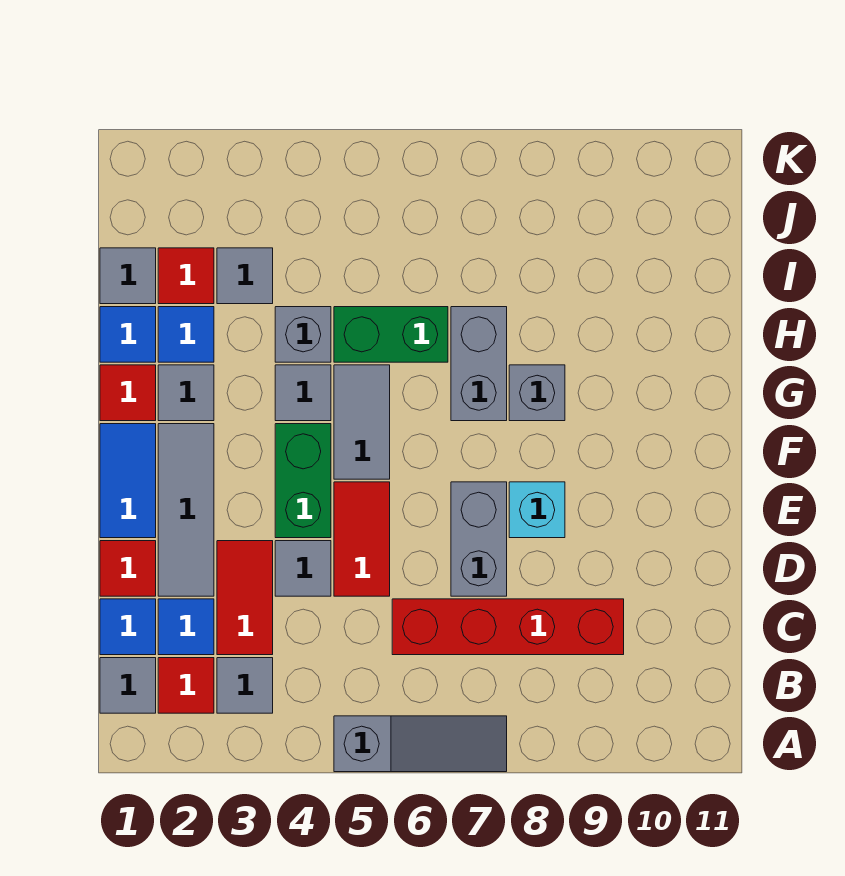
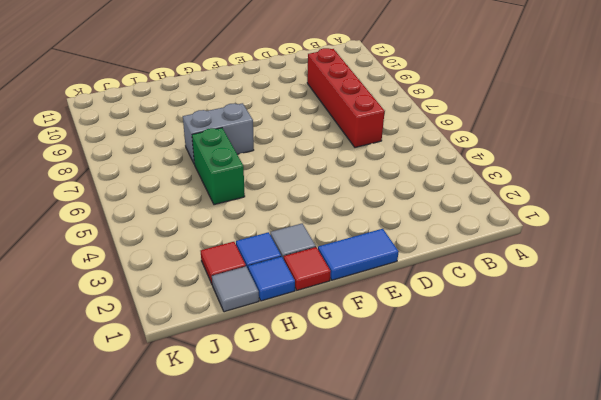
none -> grey 1x3 slope [334,716,507,772]
none -> grey 1x1 tile [100,658,156,713]
none -> red 1x1 tile [158,658,214,713]

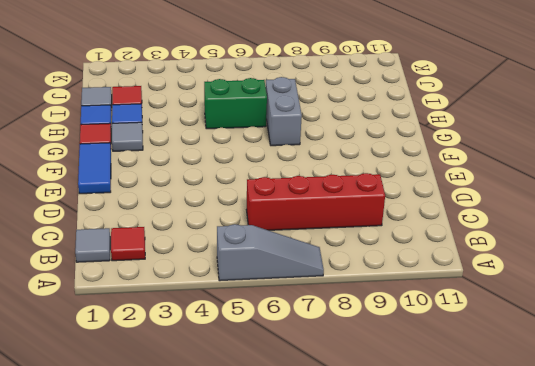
none -> grey 1x1 tile [217,658,273,713]
none -> blue 1x1 tile [100,599,156,655]
none -> blue 1x1 tile [158,599,214,655]

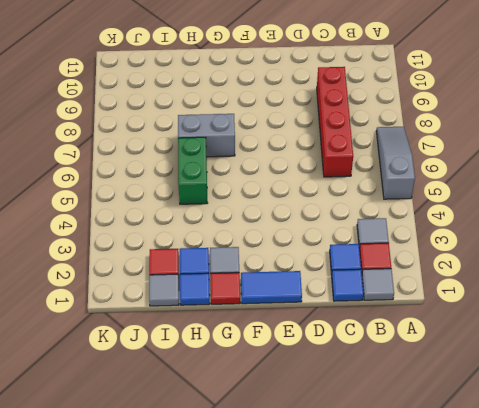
none -> red 1x2 tile [217,541,273,655]
none -> red 1x1 tile [100,541,156,596]
none -> grey 1x3 tile [158,424,214,596]

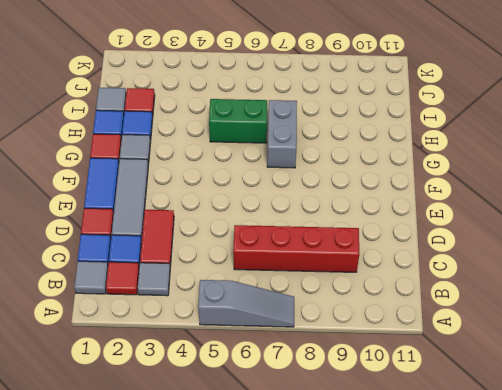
none -> grey 1x1 tile [275,541,331,596]
none -> red 1x2 tile [334,482,390,596]
none -> grey 1x2 brick [451,482,507,596]

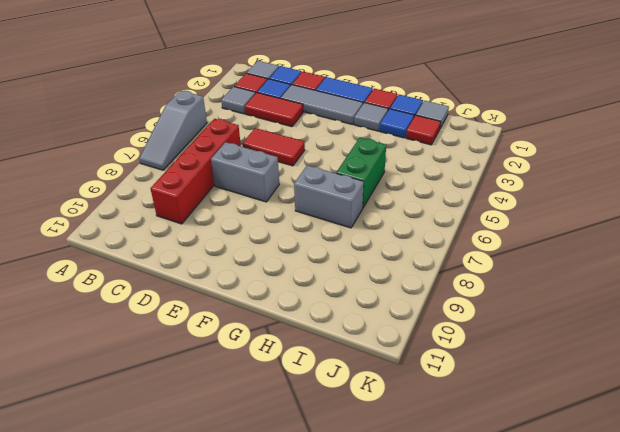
none -> grey 1x1 tile [275,541,331,596]
none -> green 1x2 brick [275,424,331,538]
none -> cyan 1x1 brick [509,482,565,538]

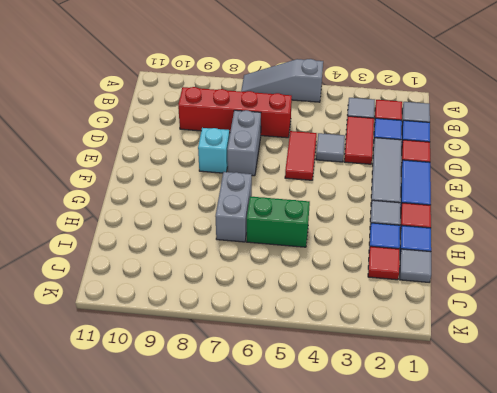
none -> green 1x2 brick [275,424,331,538]
none -> grey 1x2 tile [334,365,390,479]
none -> grey 1x1 tile [275,365,331,421]

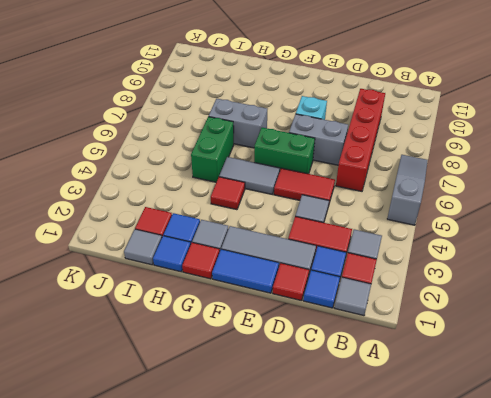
green 1x2 brick [254,128,315,174] -> green 1x2 brick moved to [275,424,331,538]
red 1x1 tile [211,177,245,210] -> grey 1x1 tile [275,365,331,421]
none -> grey 1x1 brick [509,365,565,421]
none -> grey 1x1 brick [275,307,331,362]
none -> grey 1x1 tile [217,248,273,304]

